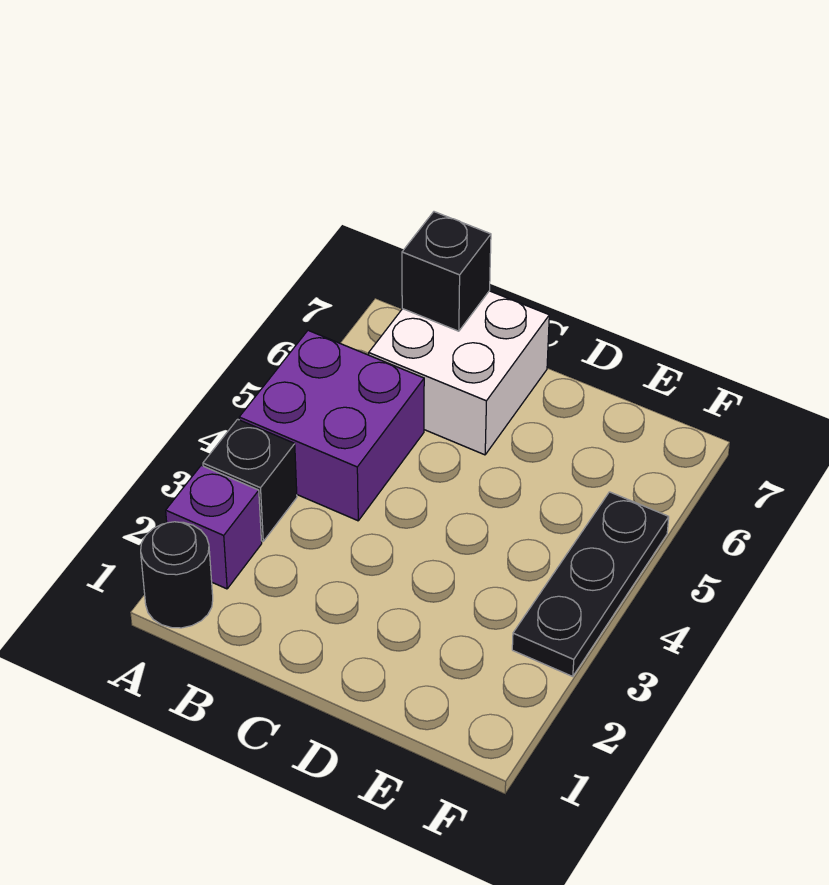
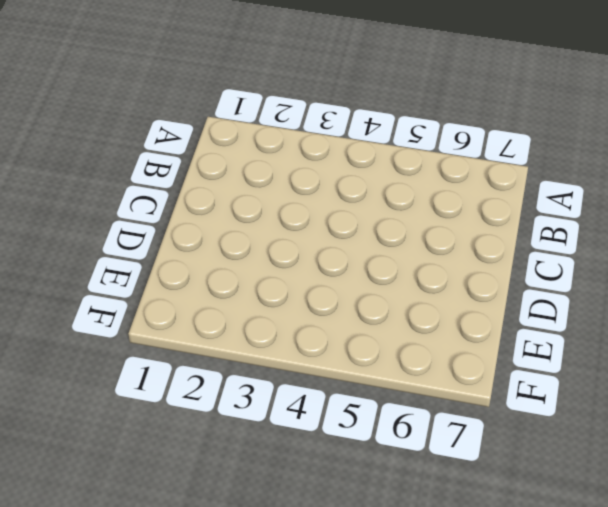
none -> black 1x1 round brick [141,522,213,628]
none -> purple 1x1 brick [166,465,262,589]

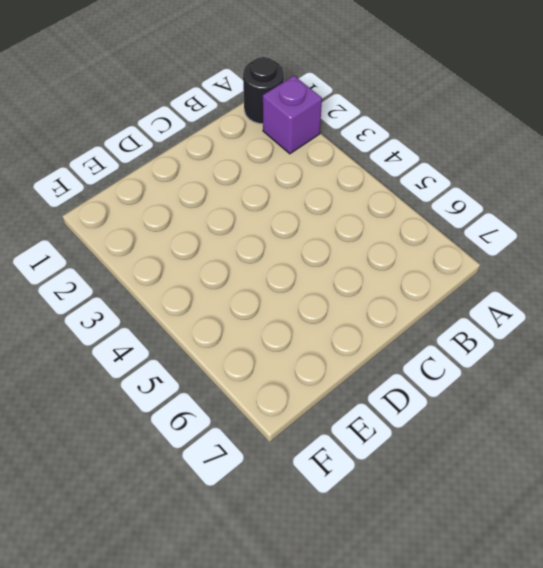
none -> black 1x1 brick [203,419,297,541]
none -> purple 2x2 brick [239,330,424,521]

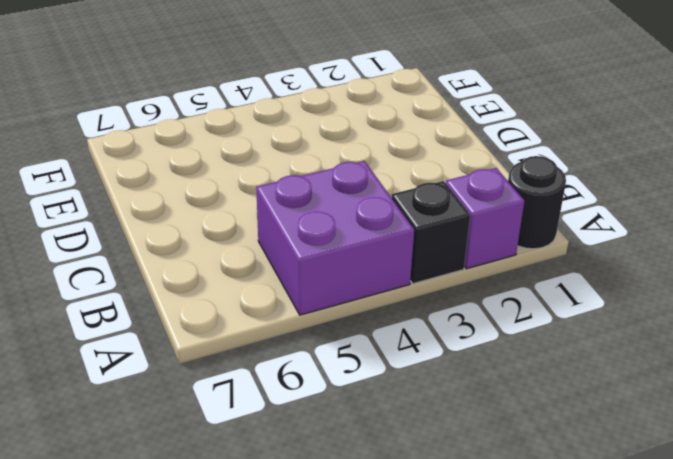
none -> white 2x2 brick [369,291,549,455]
none -> black 1x3 plate [512,492,669,677]

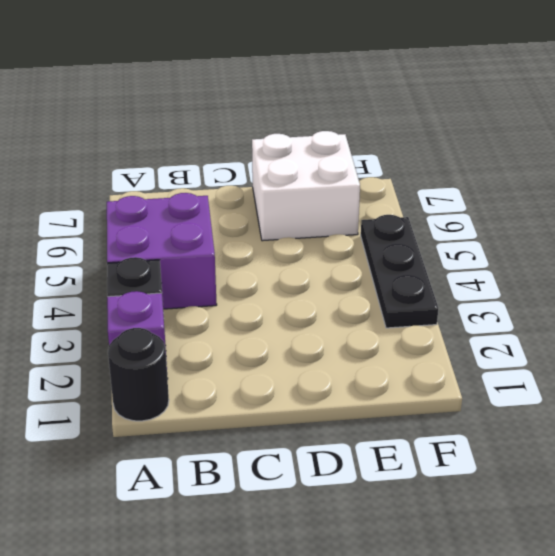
white 2x2 brick [252,131,360,241] -> white 2x2 brick moved to [369,291,549,455]
none -> black 1x1 brick [402,212,491,331]

